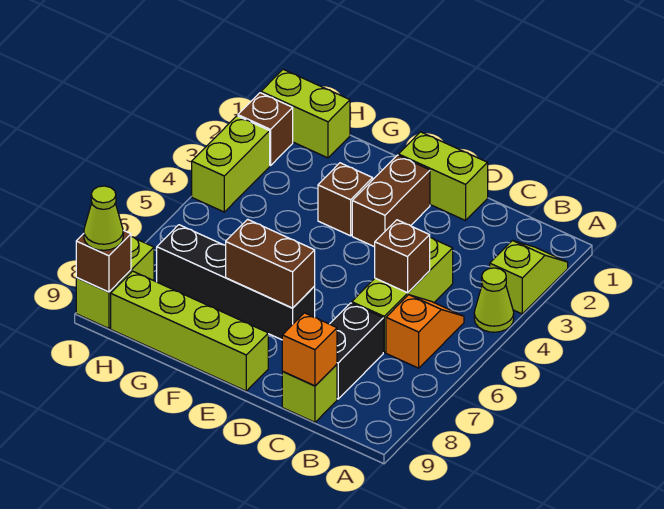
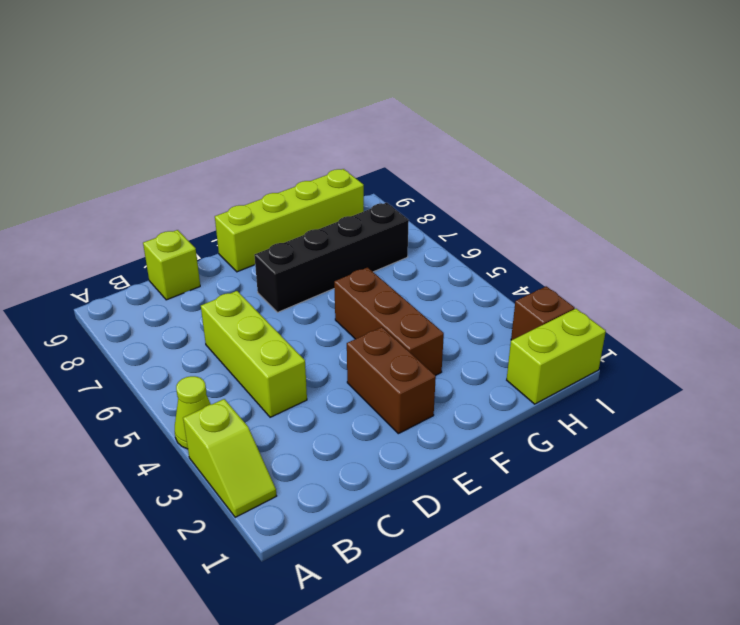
brown 1x3 brick [334,267,444,376] -> brown 1x1 brick [318,163,373,236]
none -> orange 1x2 slope [386,295,464,368]
none -> black 1x2 brick [330,303,383,399]
none -> lime 1x2 brick [398,132,488,221]

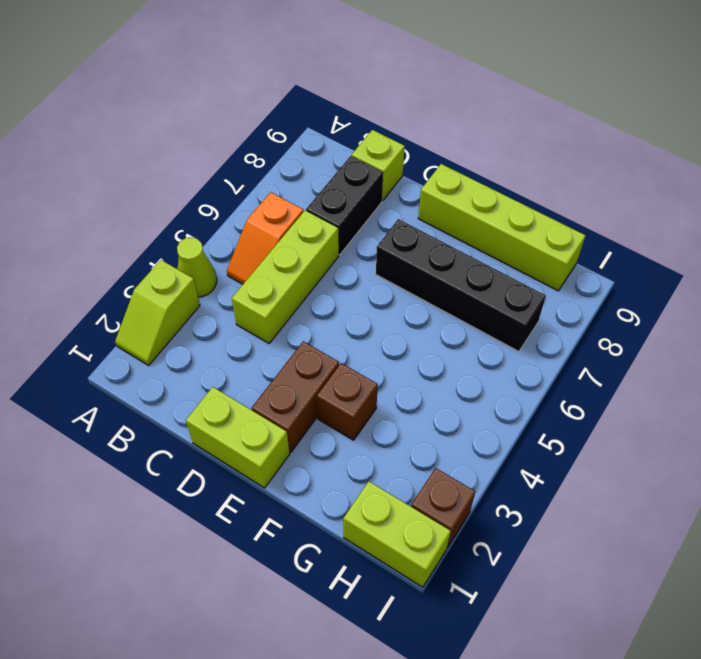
none -> lime 1x2 brick [192,116,270,212]
none -> lime 1x2 brick [76,237,154,328]
none -> brown 1x1 brick [375,220,430,293]

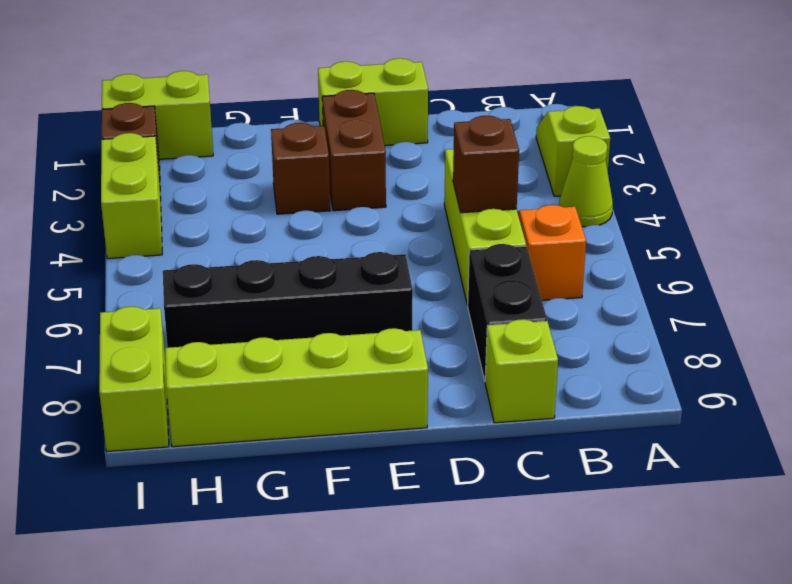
none -> orange 1x1 brick [282,313,337,386]
none -> brown 1x2 brick [226,219,315,308]
none -> brown 1x1 brick [76,230,131,292]

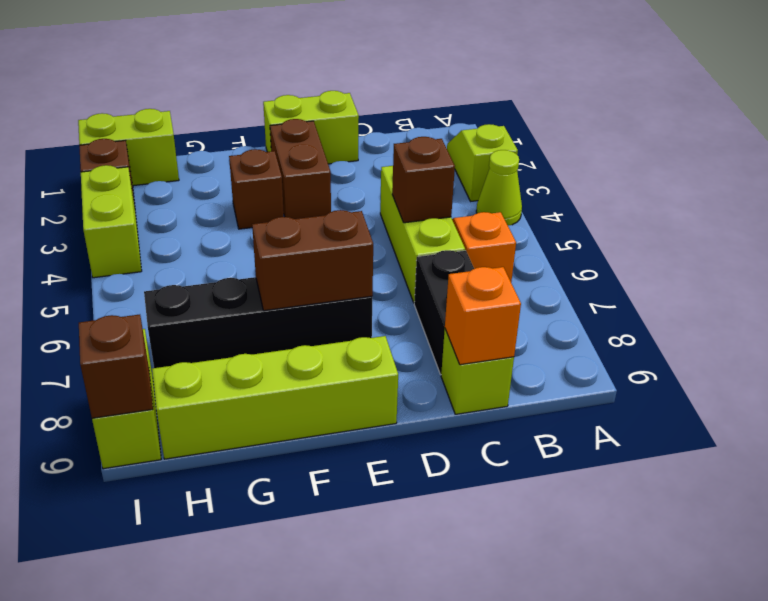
none -> lime 1x1 cone [84,186,123,250]

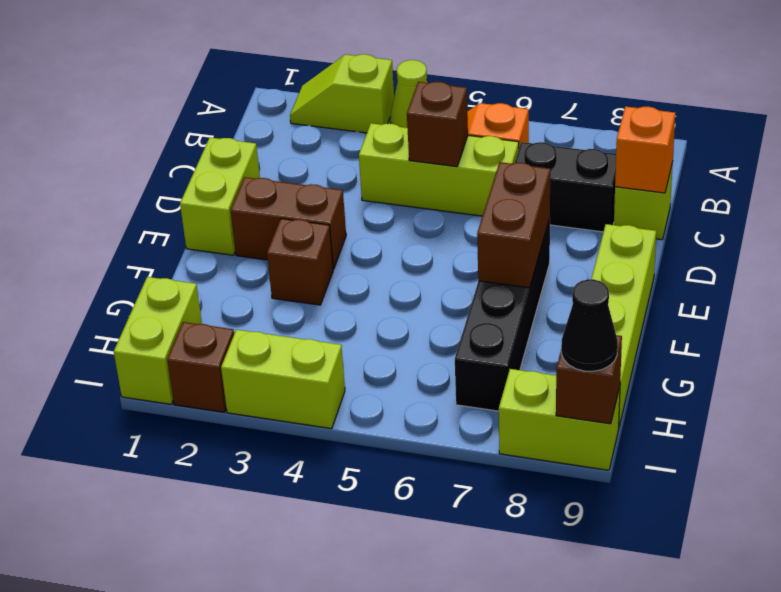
black 1x1 cone [561,279,618,371] -> lime 1x1 cone [84,186,123,250]

